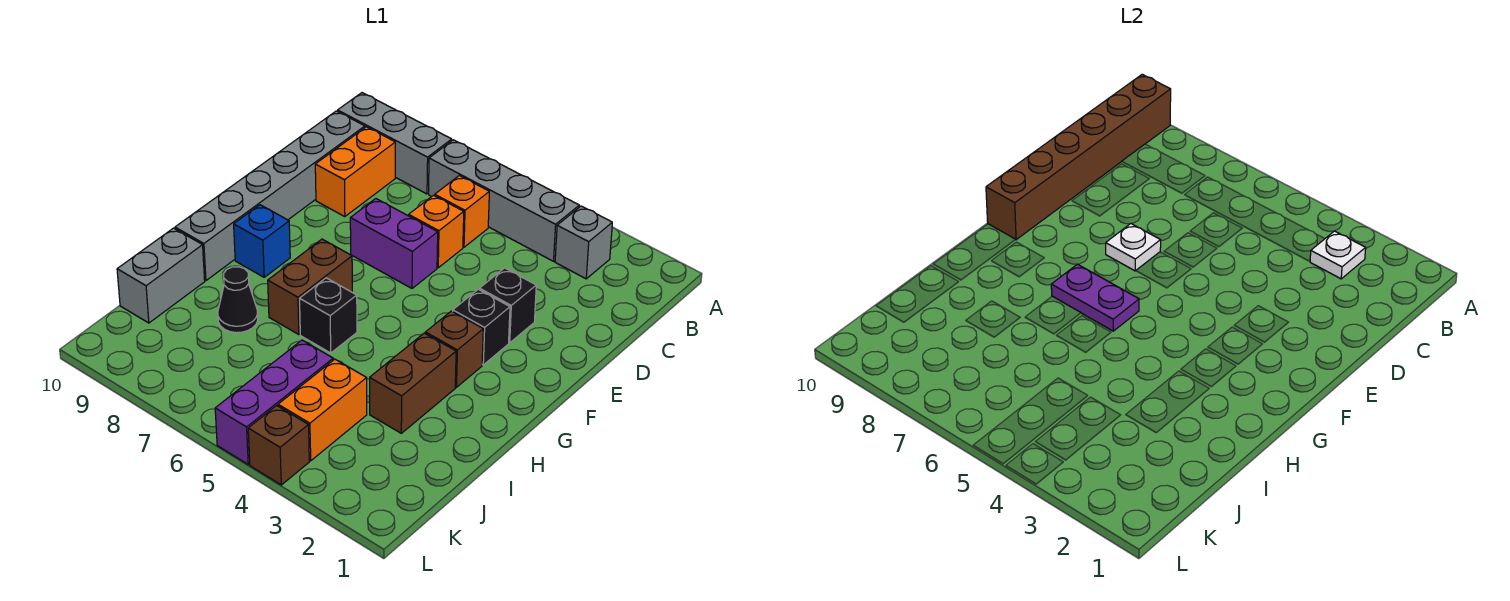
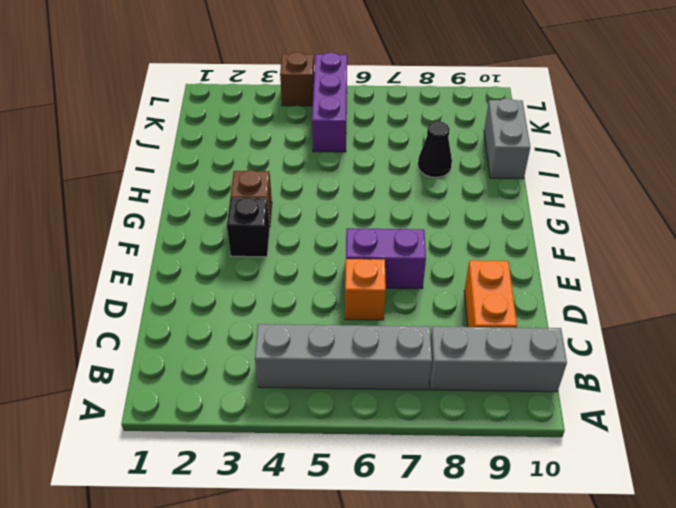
none -> grey 1x1 brick [555,206,612,279]
none -> orange 1x1 brick [435,176,489,247]
none -> grey 1x6 brick [175,111,365,281]

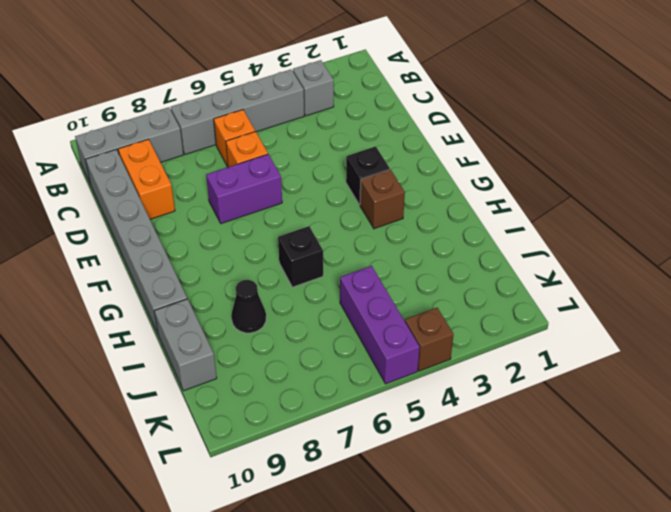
none -> black 1x1 brick [479,268,536,343]
none -> brown 1x2 brick [268,239,352,335]
none -> blue 1x1 brick [234,205,290,277]

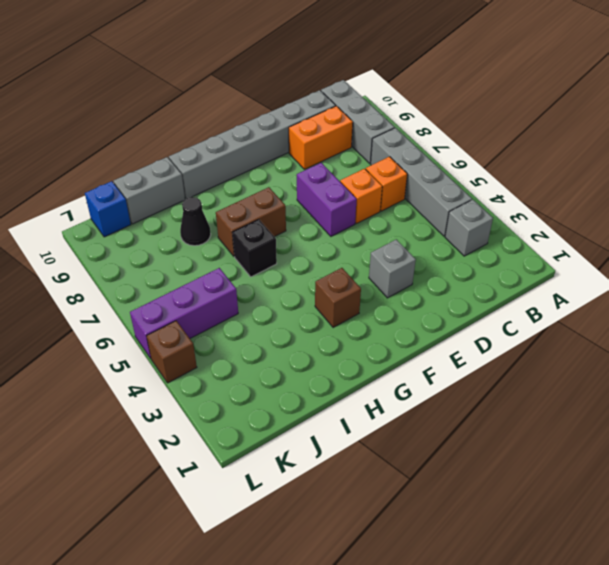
grey 1x1 brick [369,239,416,298] -> black 1x1 brick [479,268,536,343]
blue 1x1 brick [85,181,131,237] -> blue 1x1 brick moved to [234,205,290,277]
none -> black 1x1 brick [453,289,510,365]
none -> brown 1x2 brick [370,333,456,433]
none -> orange 1x2 brick [278,359,367,461]

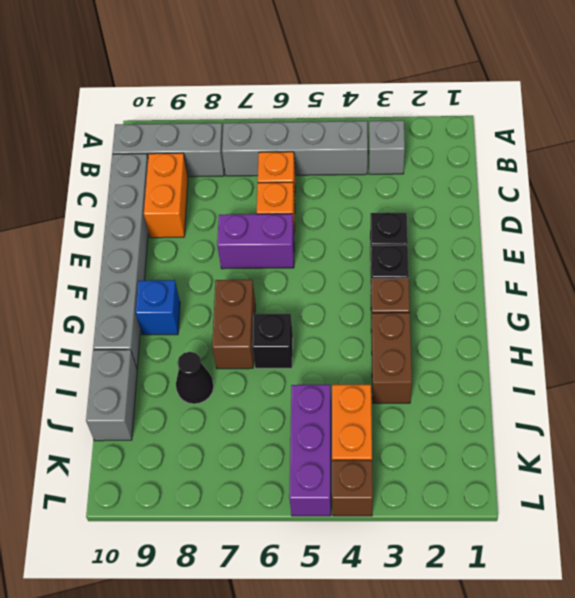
none -> brown 1x6 brick [986,74,1171,240]
none -> white 1x1 plate [1310,231,1366,279]
none -> white 1x1 plate [1106,224,1161,271]

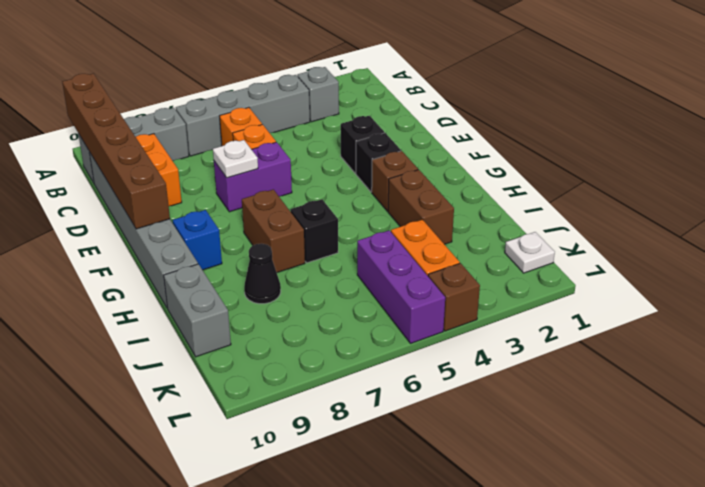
white 1x1 plate [505,232,555,273] -> white 1x1 plate moved to [1310,231,1366,279]
none -> purple 1x2 plate [1051,264,1139,331]

